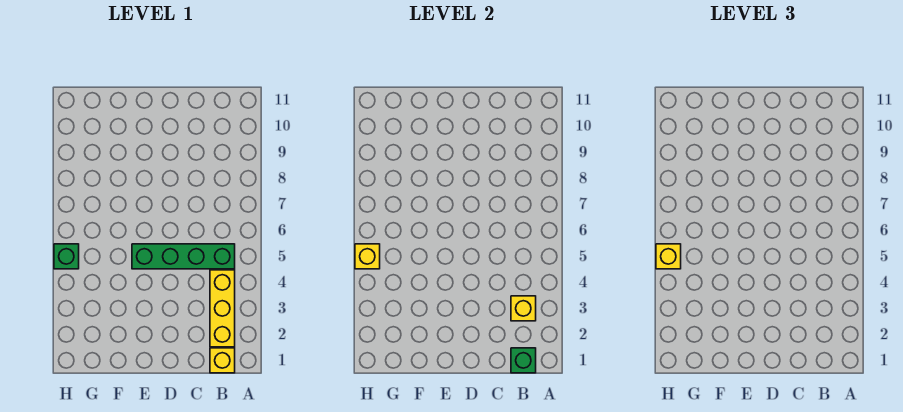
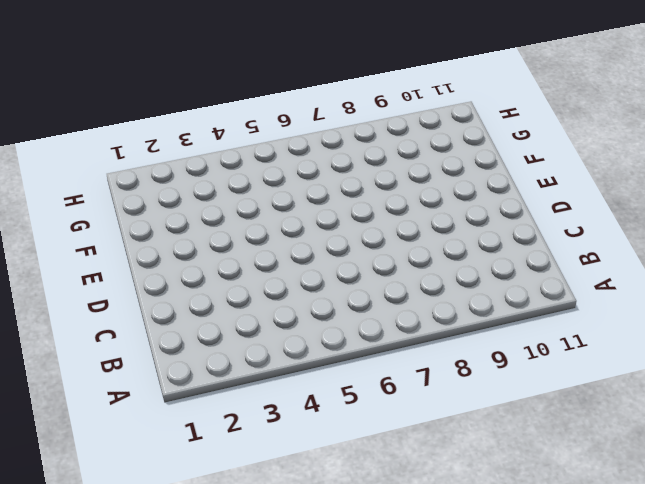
none -> yellow 1x1 brick [210,348,235,373]
none -> yellow 1x3 brick [210,270,235,347]

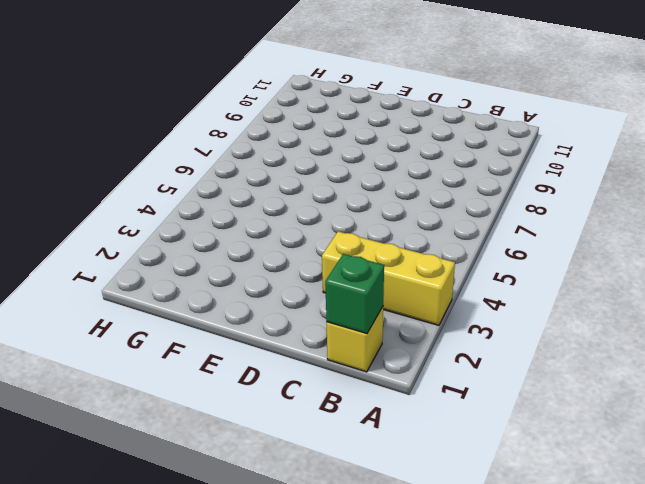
yellow 1x3 brick [322,231,455,325] -> yellow 1x3 brick turned to [210,270,235,347]
none -> green 1x4 brick [132,244,235,269]
none -> green 1x1 brick [54,244,79,269]

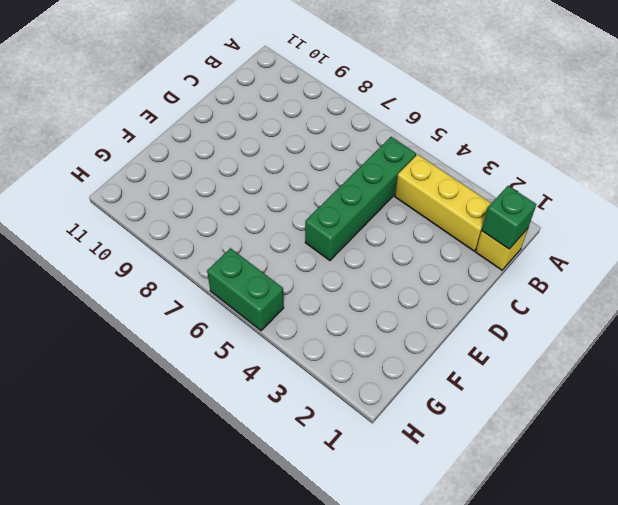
green 1x2 brick [207,248,284,331] -> green 1x1 brick [54,244,79,269]
none -> yellow 1x1 brick [511,296,536,321]
none -> yellow 1x1 brick [355,244,380,269]

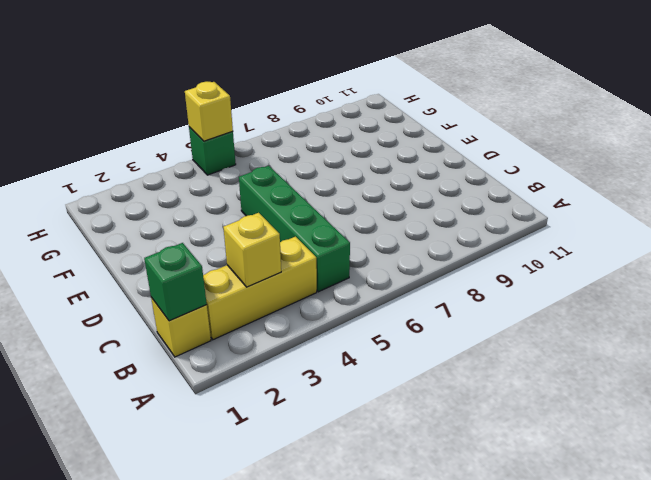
none -> yellow 1x1 brick [656,244,681,269]

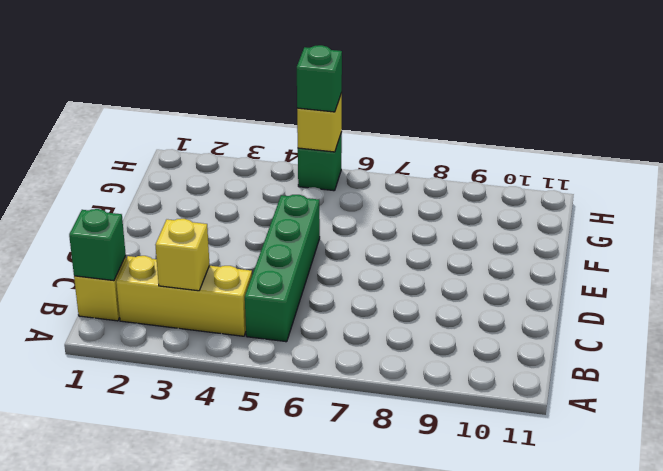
green 1x1 brick [297,45,342,112] -> yellow 1x1 brick [656,244,681,269]

